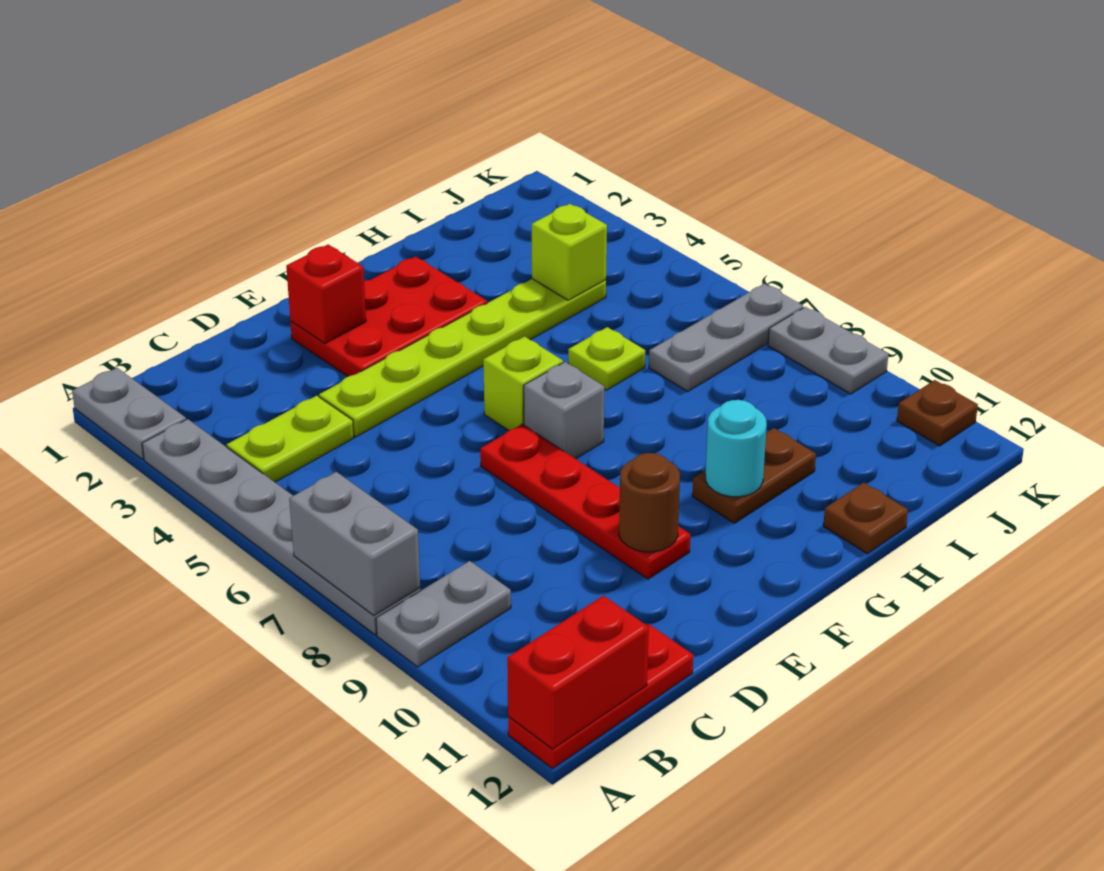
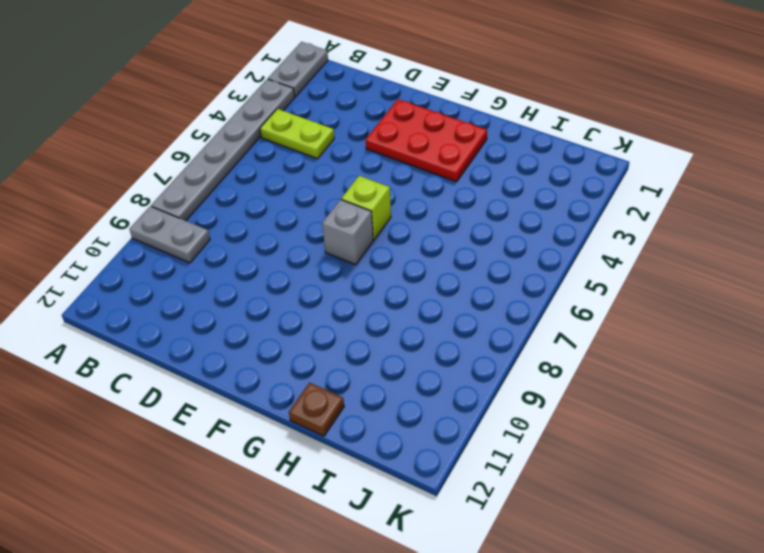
none -> red 1x3 plate [508,624,693,769]
none -> lime 1x6 plate [319,279,606,437]
none -> red 1x4 plate [480,424,690,579]

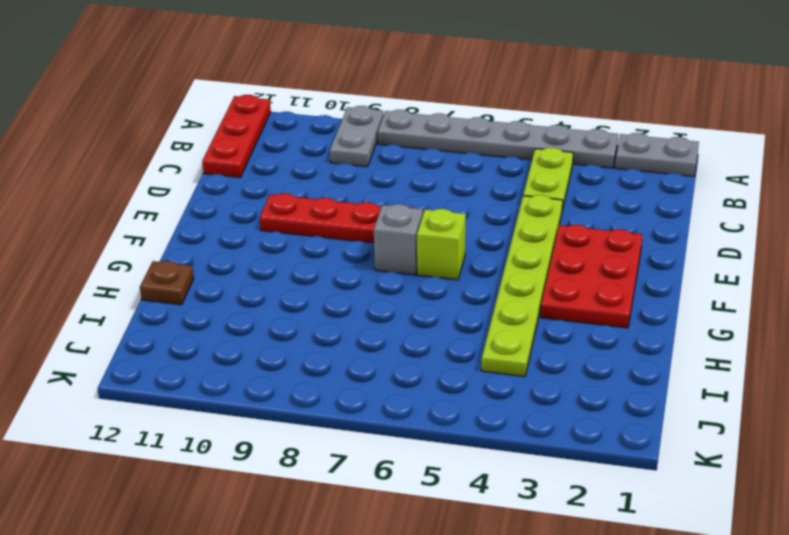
none -> brown 1x2 plate [692,428,816,523]
none -> lime 1x1 plate [568,327,645,390]
none -> grey 1x3 plate [649,284,803,391]

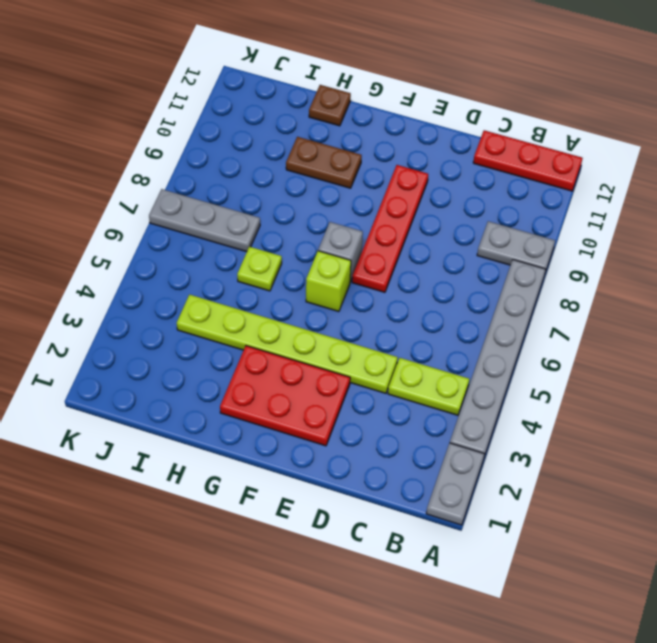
none -> grey 1x2 plate [768,307,888,394]
none -> brown 1x1 plate [897,380,978,446]
none -> grey 1x2 brick [289,472,420,616]

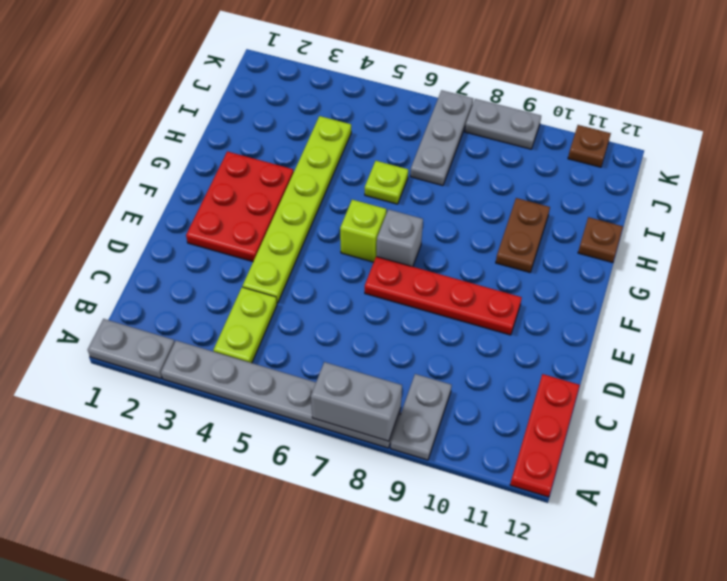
none -> red 1x2 brick [507,596,649,749]
none -> red 1x1 brick [286,244,366,343]
none -> brown 1x1 round brick [619,453,680,552]

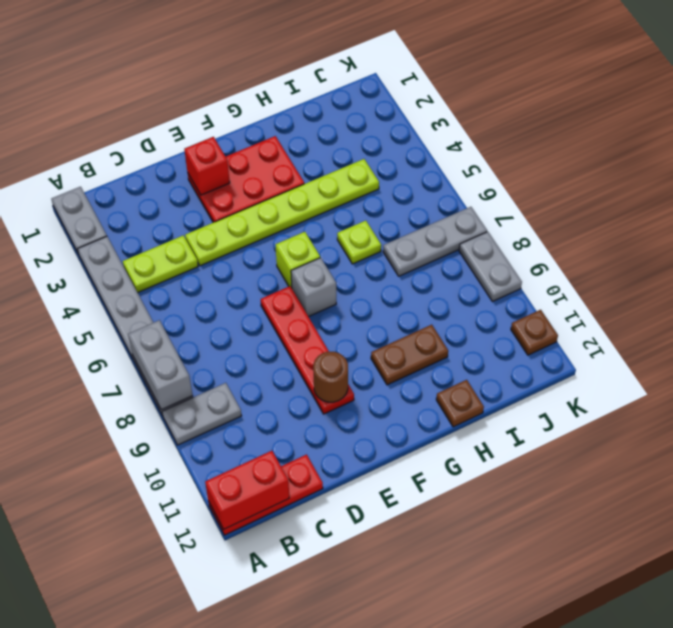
none -> cyan 1x1 round brick [705,400,767,497]
none -> lime 1x1 brick [532,204,607,300]

